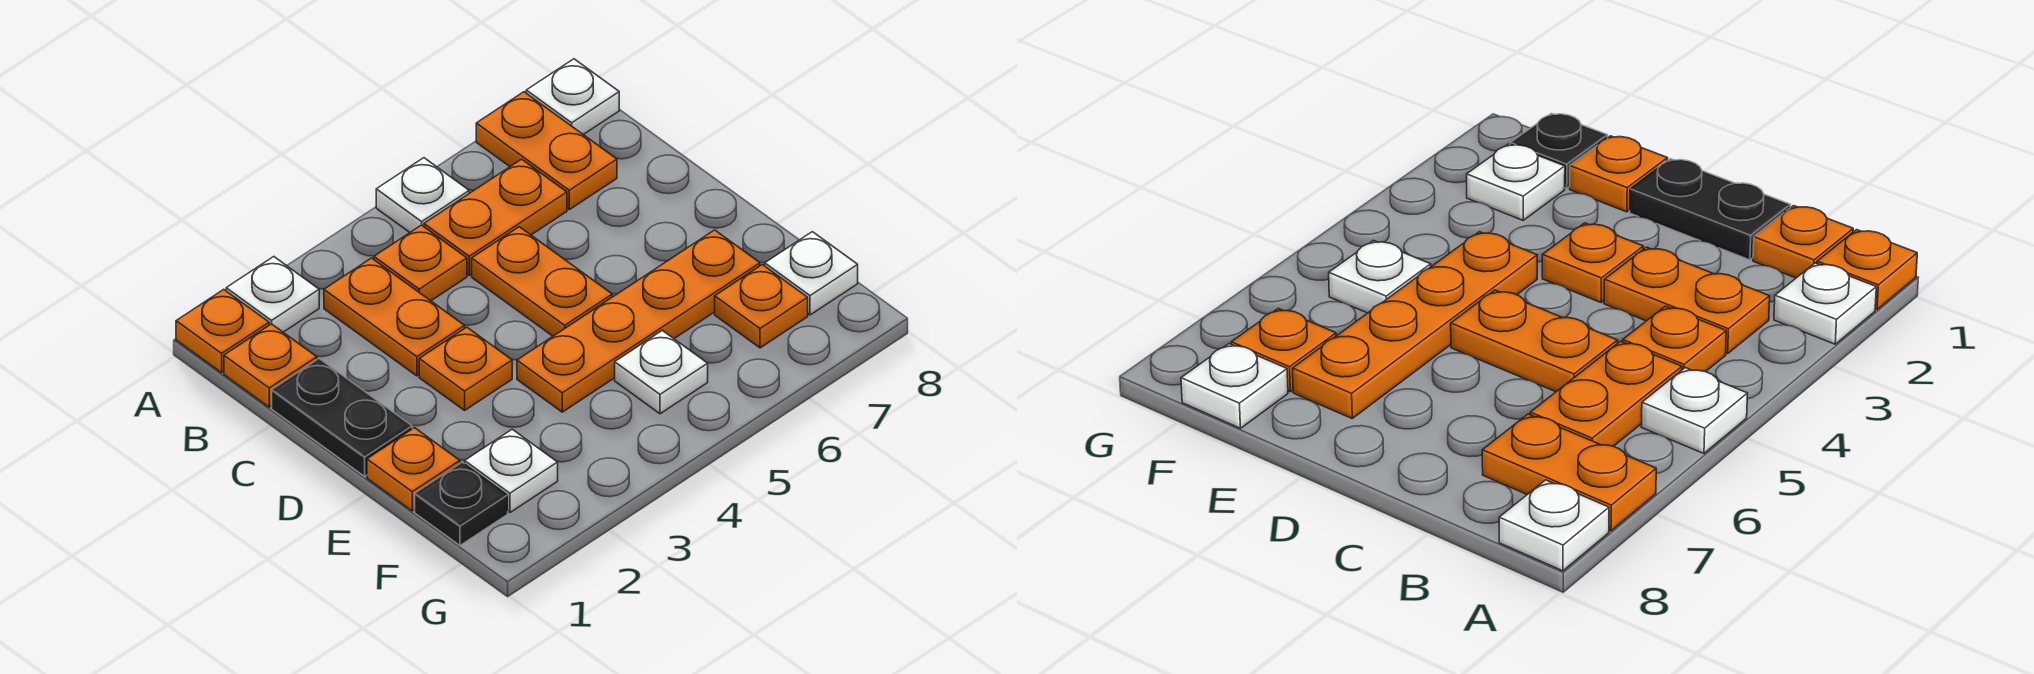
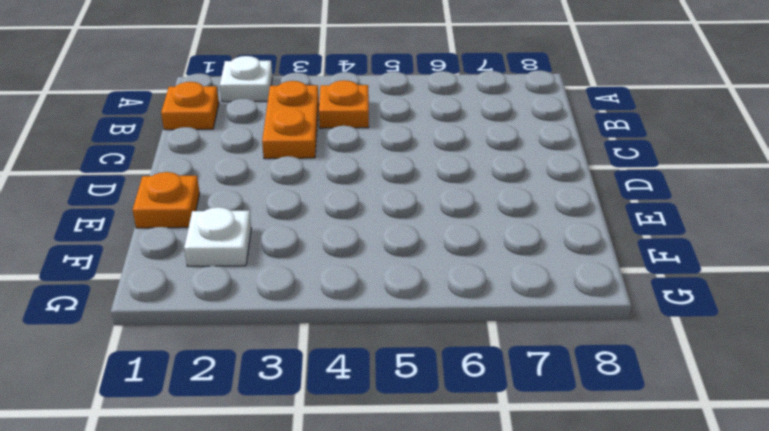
none -> orange 1x1 plate [176,289,269,373]
none -> white 1x1 plate [376,158,469,232]
none -> orange 1x2 plate [476,92,617,210]

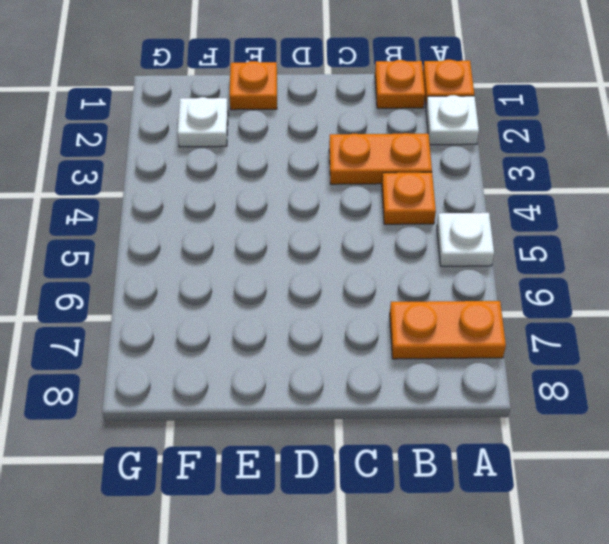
none -> white 1x1 plate [526,59,619,135]
none -> orange 1x2 plate [424,159,567,275]
none -> black 1x2 plate [272,359,412,476]

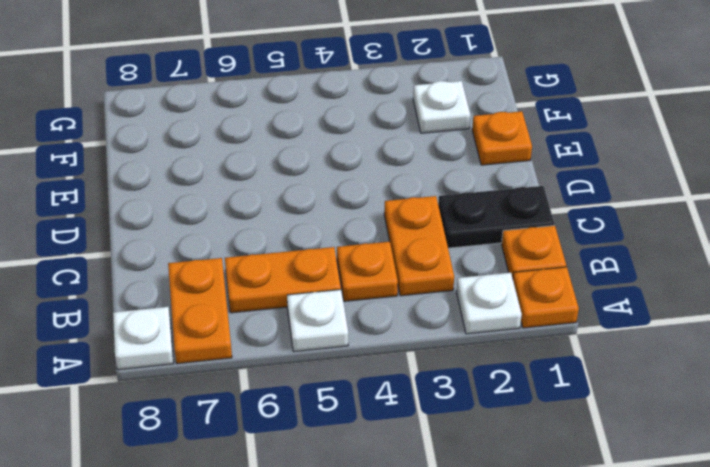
black 1x2 plate [438,186,554,248] -> black 1x2 plate turned to [272,359,412,476]
none -> orange 1x2 plate [472,227,612,336]
none -> orange 1x1 plate [419,327,512,410]
none -> orange 1x4 plate [517,230,760,412]

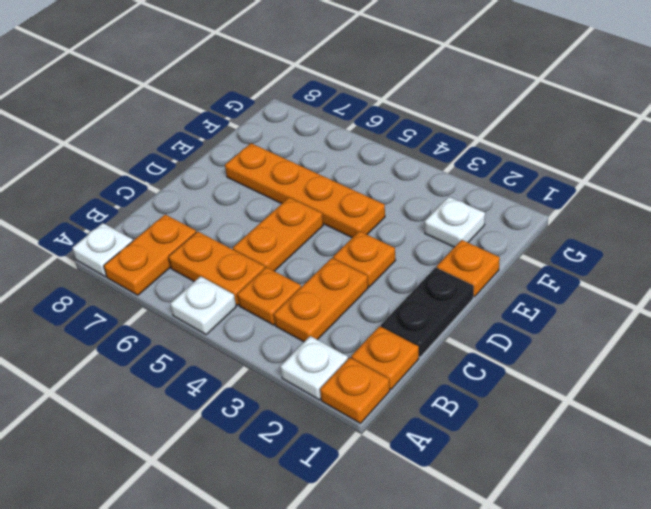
none -> black 1x1 plate [415,462,508,545]
none -> white 1x1 plate [615,330,708,414]
none -> orange 1x1 plate [715,265,808,348]

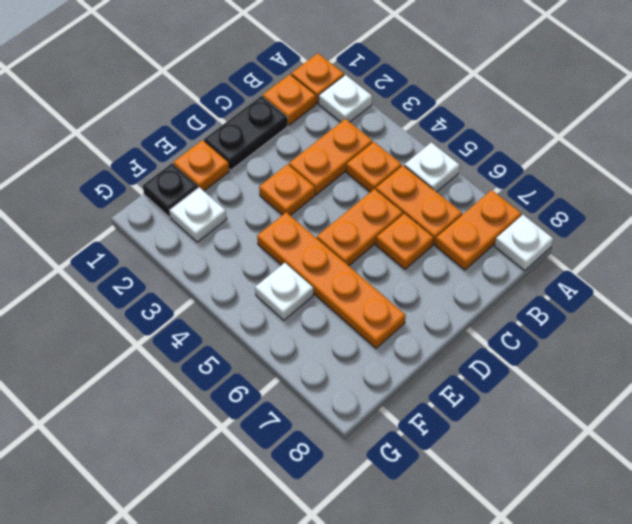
orange 1x1 plate [376,214,434,269] -> orange 1x1 plate moved to [715,265,808,348]
none -> white 1x1 plate [765,232,858,315]

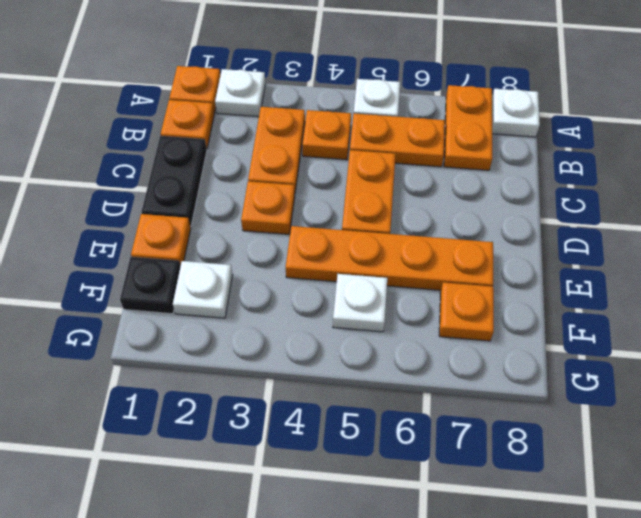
none -> white 1x1 plate [765,232,858,315]

